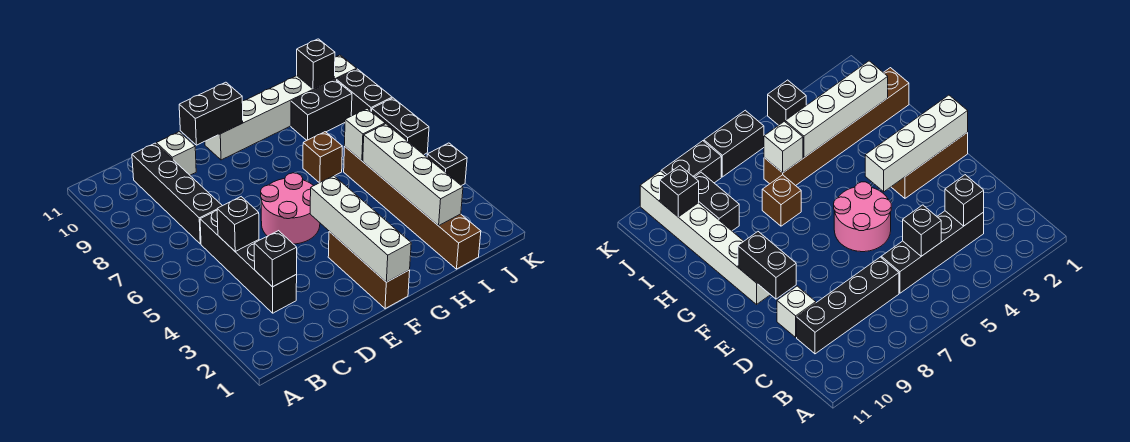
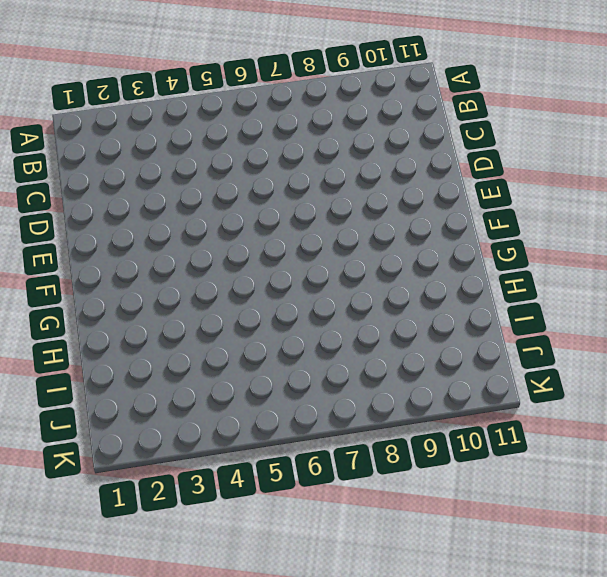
none -> black 1x4 brick [200,211,297,313]
none -> black 1x4 brick [132,143,222,244]
none -> white 1x1 brick [156,132,196,175]

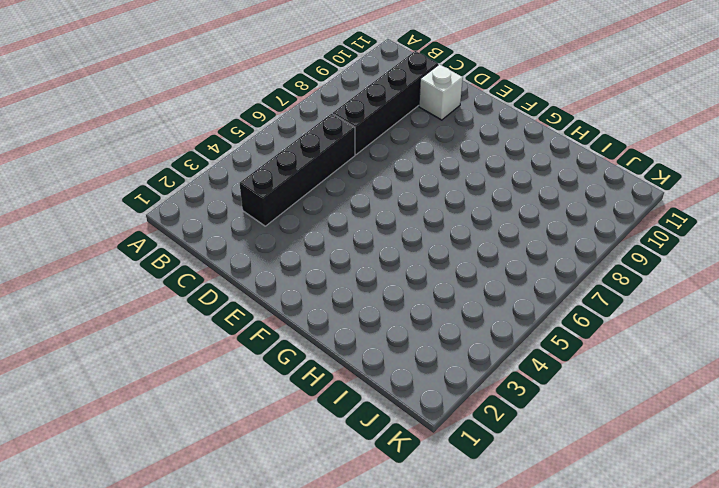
none -> pink 2x2 round brick [261,173,320,244]
none -> brown 1x3 brick [328,232,410,309]
none -> white 1x6 brick [205,55,356,160]

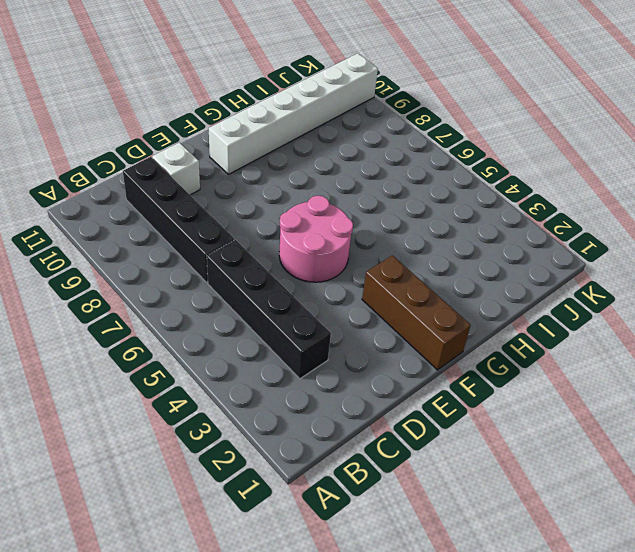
none -> brown 1x1 brick [303,132,342,183]
none -> brown 1x6 brick [344,147,481,269]
none -> black 1x2 brick [291,80,352,140]

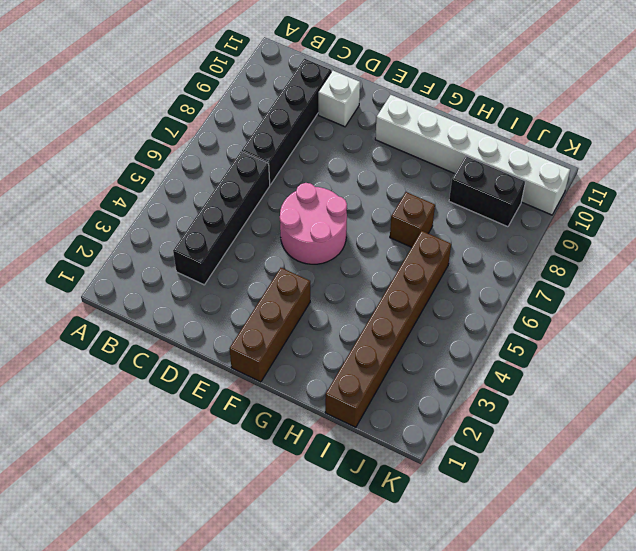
none -> black 1x1 brick [427,143,467,186]
none -> black 1x2 brick [372,98,429,154]
none -> black 1x2 brick [336,69,392,116]

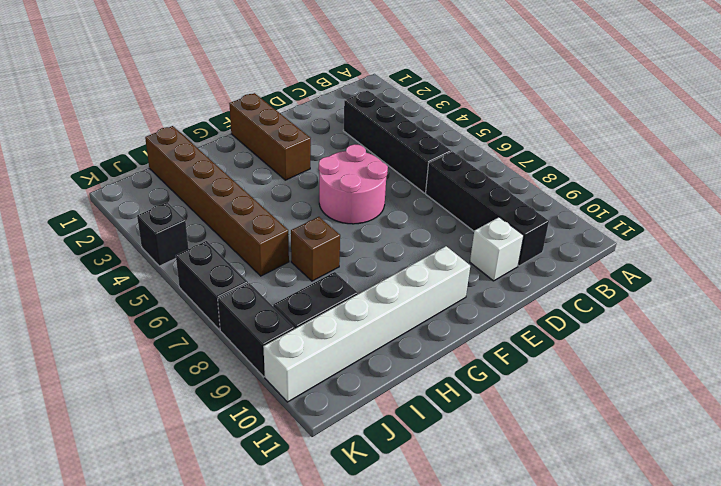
none -> black 1x1 brick [254,231,297,287]
none -> black 1x1 brick [217,197,259,251]
none -> black 1x2 brick [179,82,243,145]

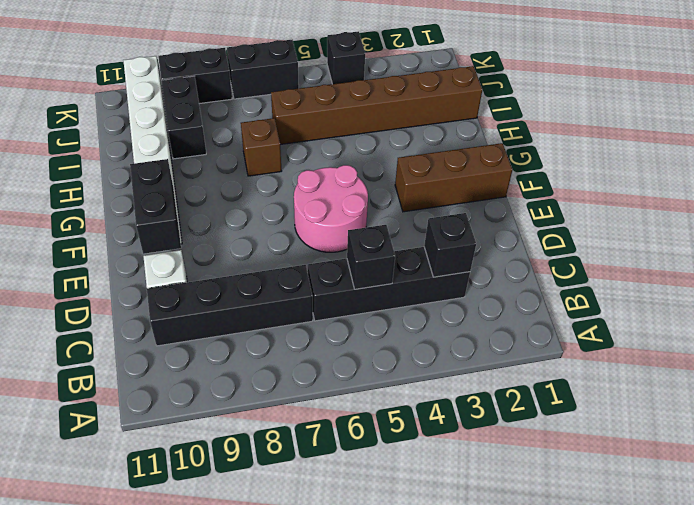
none -> white 1x4 brick [310,176,411,282]
none -> white 1x4 brick [363,124,463,226]
none -> white 1x1 brick [344,108,385,161]

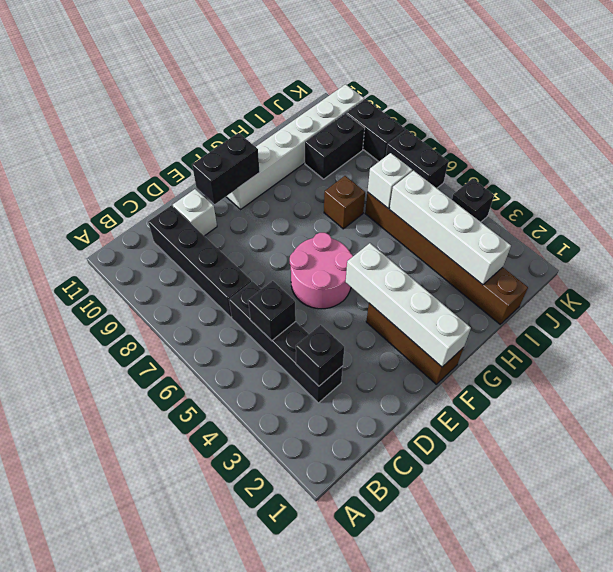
none -> black 1x1 brick [297,39,335,89]

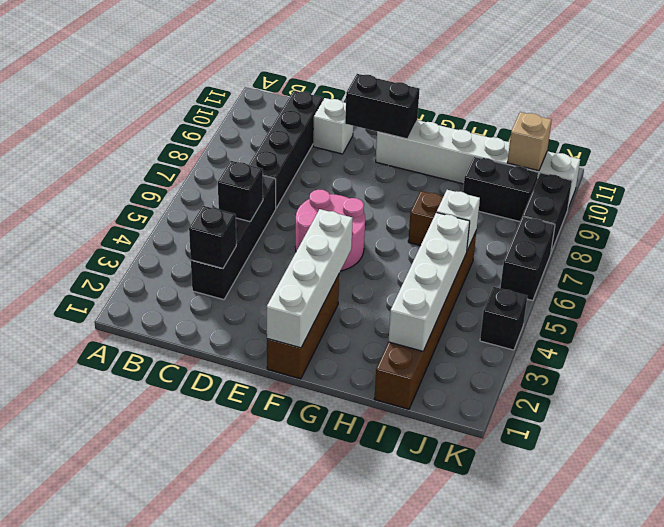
tan 1x1 brick [507,112,552,171] -> black 1x1 brick [297,39,335,89]

